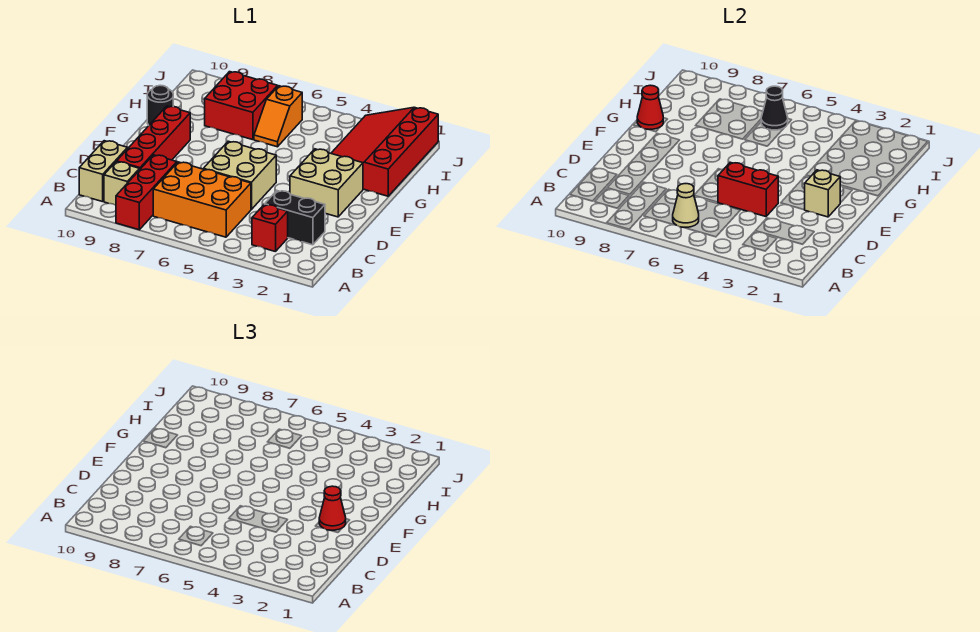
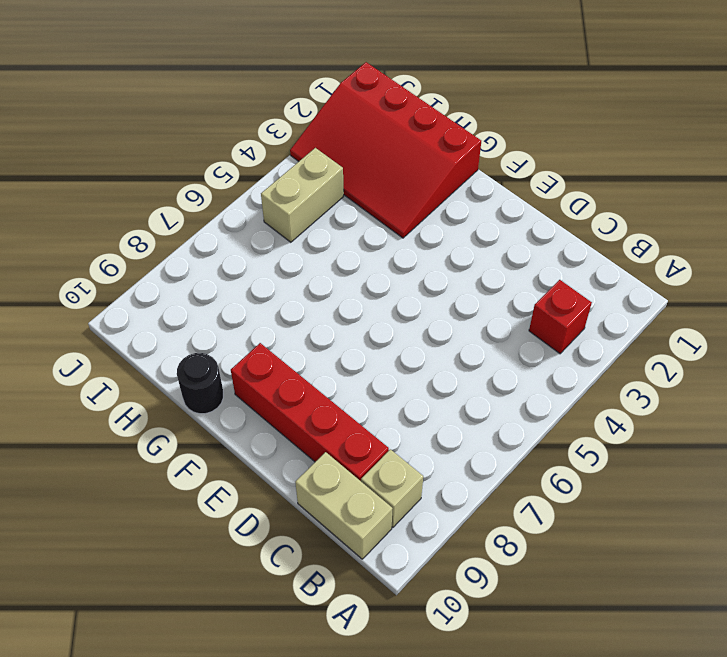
tan 1x2 brick [261,148,344,242] -> none
none -> red 1x3 brick [116,155,177,230]
none -> orange 2x3 brick [153,162,251,237]
none -> black 1x2 brick [265,191,325,245]

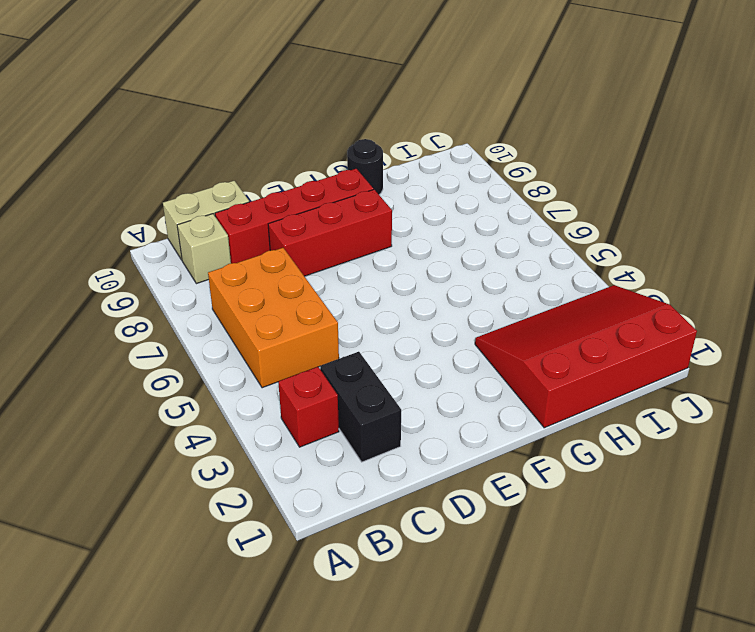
red 1x3 brick [268,190,392,276] -> red 1x3 brick moved to [116,155,177,230]
none -> tan 2x2 brick [204,141,276,210]
none -> tan 2x2 brick [290,149,363,217]
none -> orange 1x2 slope [254,86,302,147]

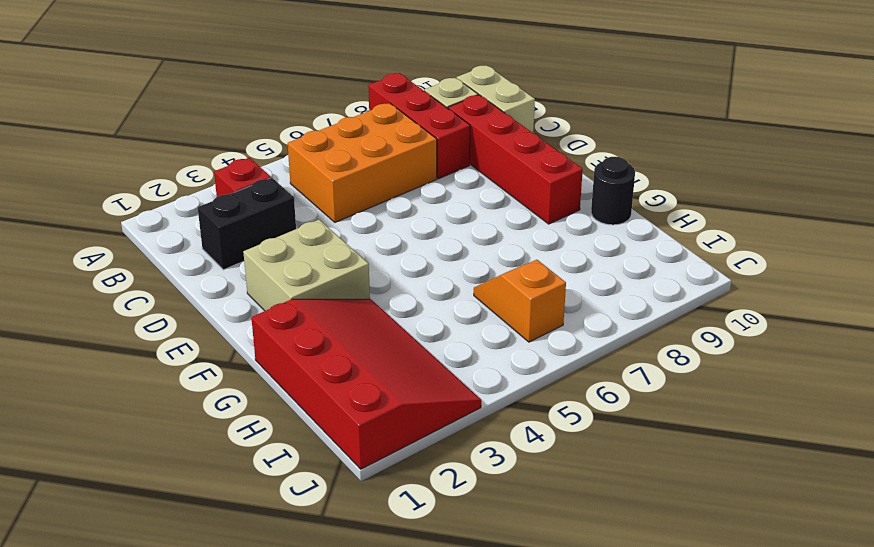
none -> tan 2x2 brick [204,141,276,210]
none -> red 2x2 brick [205,72,278,140]
none -> tan 1x1 cone [673,184,699,227]

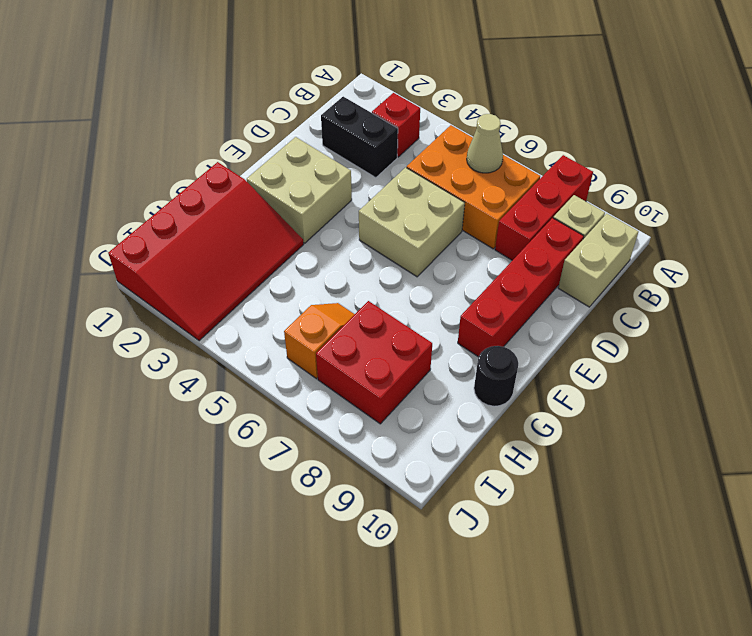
none -> red 1x2 brick [718,162,778,217]
none -> tan 1x1 brick [805,170,840,217]
none -> red 1x1 cone [637,85,663,129]

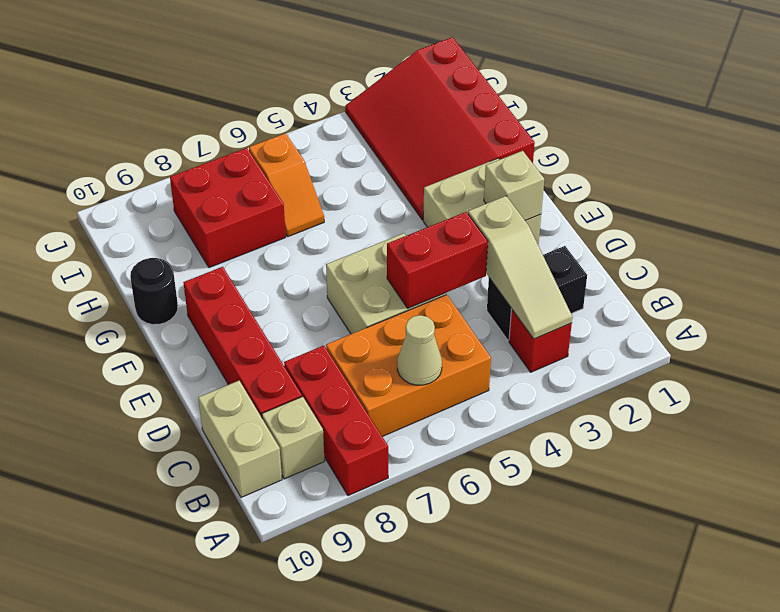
tan 1x3 slope [468,196,572,339] -> none
none -> red 1x1 cone [637,85,663,129]
none -> black 1x1 cone [761,86,788,130]
none -> red 1x1 cone [319,486,346,530]

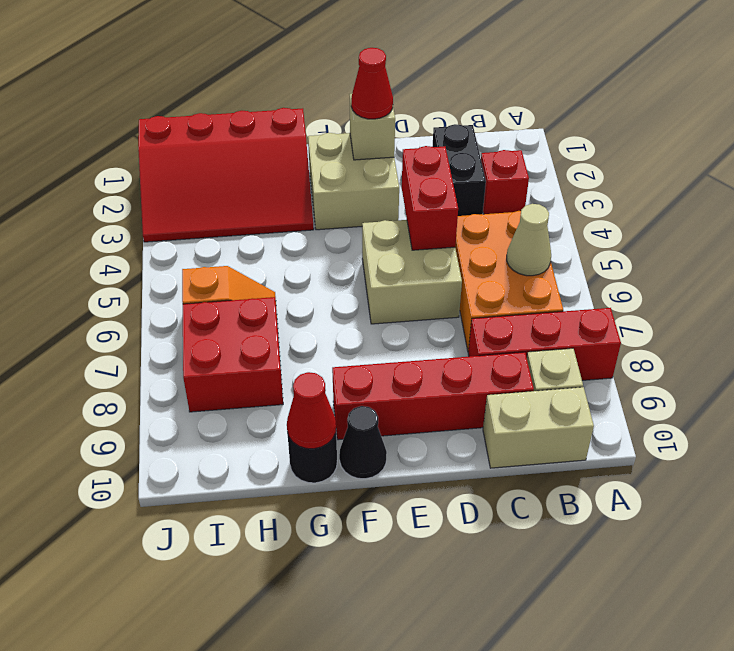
black 1x1 cone [339,406,387,479] -> black 1x1 cone moved to [761,86,788,130]

